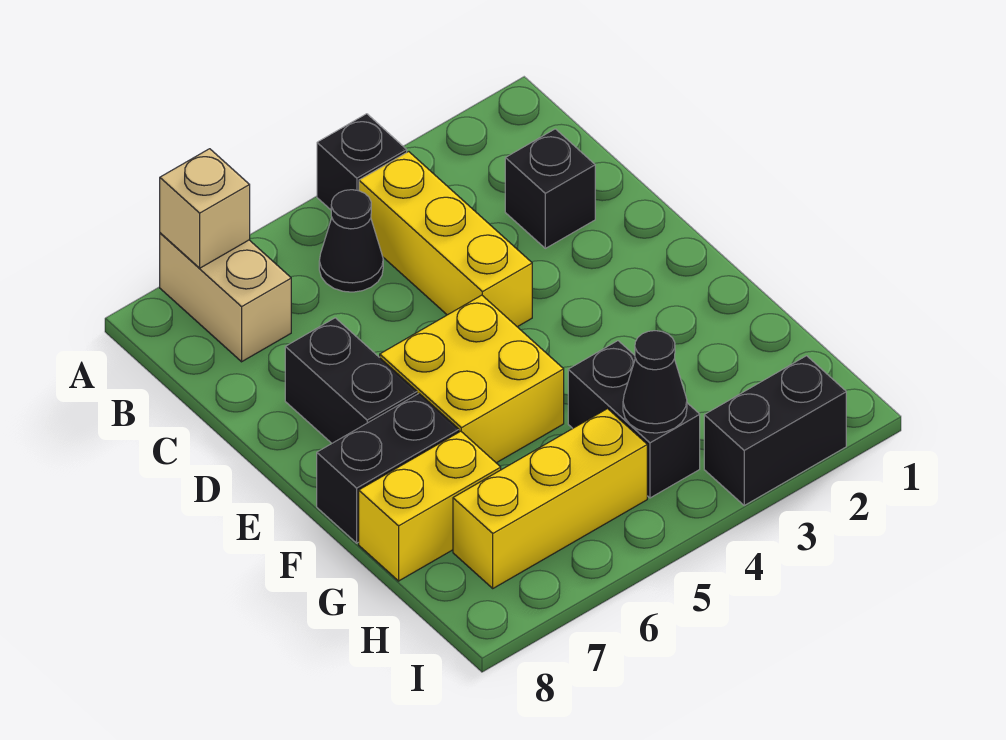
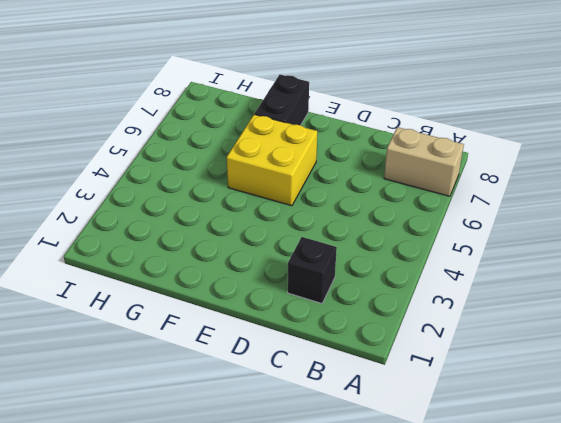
none -> black 1x1 brick [317,114,407,210]
none -> yellow 1x3 brick [359,152,532,327]
none -> black 1x1 cone [319,190,383,292]

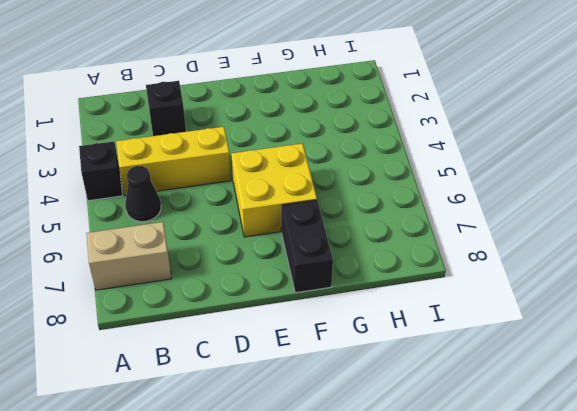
none -> black 1x2 brick [285,318,417,443]
none -> black 1x2 brick [568,341,700,498]
none -> yellow 1x2 brick [359,431,501,581]

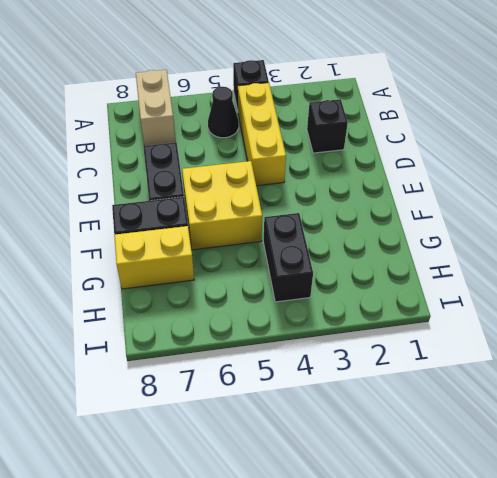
none -> yellow 1x3 brick [453,409,647,588]
none -> black 1x2 brick [704,356,846,505]
none -> tan 1x1 brick [160,149,250,268]

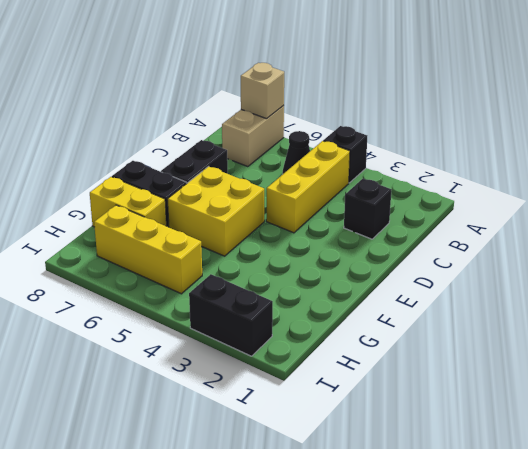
none -> black 1x2 brick [568,341,700,498]
none -> black 1x1 cone [623,331,687,433]

